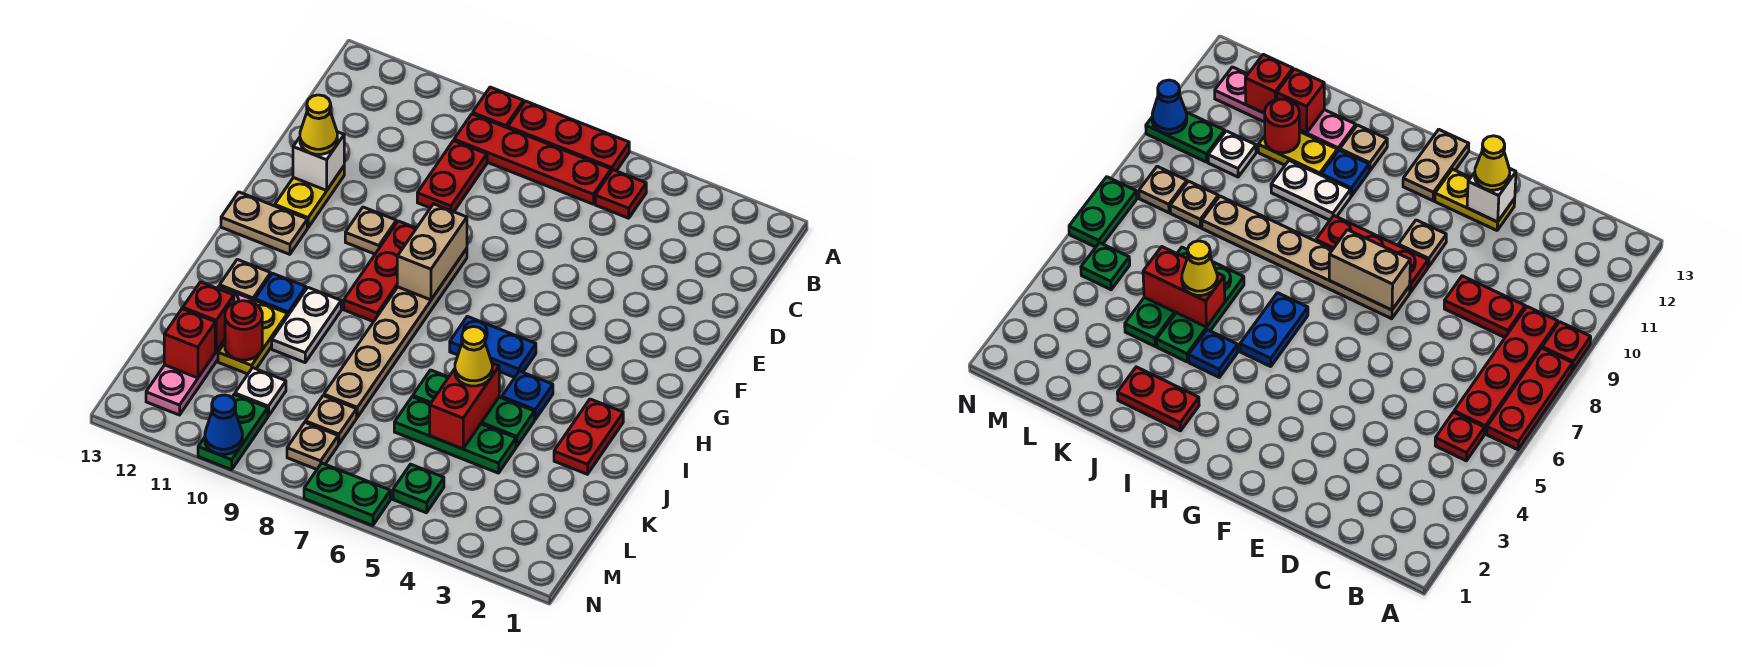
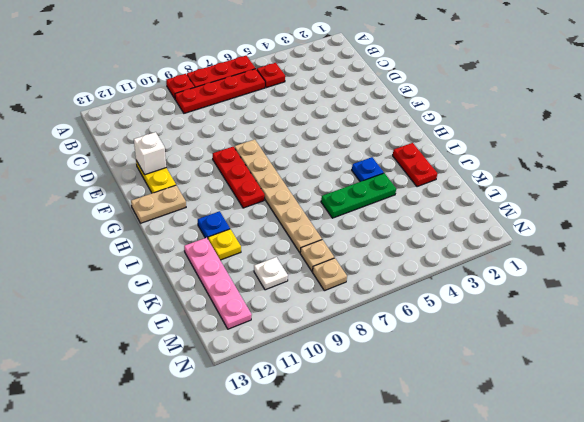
yellow 1x1 plate [208,229,241,260] -> yellow 1x2 plate [218,300,288,374]
none -> red 1x2 plate [417,141,487,212]
none -> tan 1x1 plate [345,207,396,254]
none -> blue 1x2 plate [450,316,536,378]
none -> white 1x2 plate [272,288,341,363]

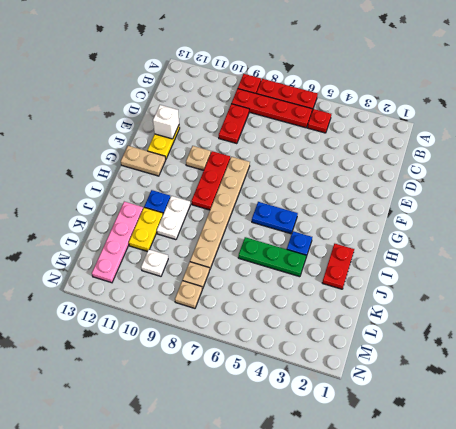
none -> tan 1x1 plate [220,259,271,302]
none -> green 1x3 plate [394,397,516,473]
none -> green 1x1 plate [393,464,444,513]
none -> green 1x2 plate [198,394,268,470]

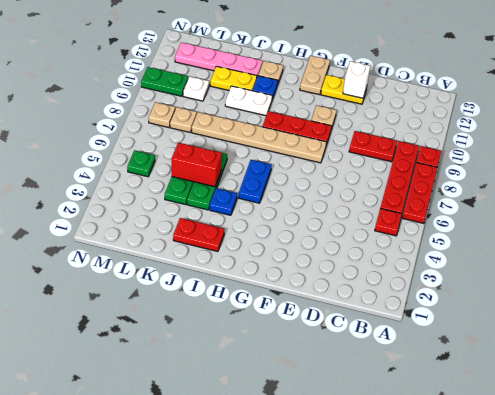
none -> green 1x2 plate [304,463,390,526]
none -> tan 1x2 brick [397,204,467,300]
none -> red 1x1 round brick [225,301,262,360]
none -> red 1x1 brick [183,282,234,351]

